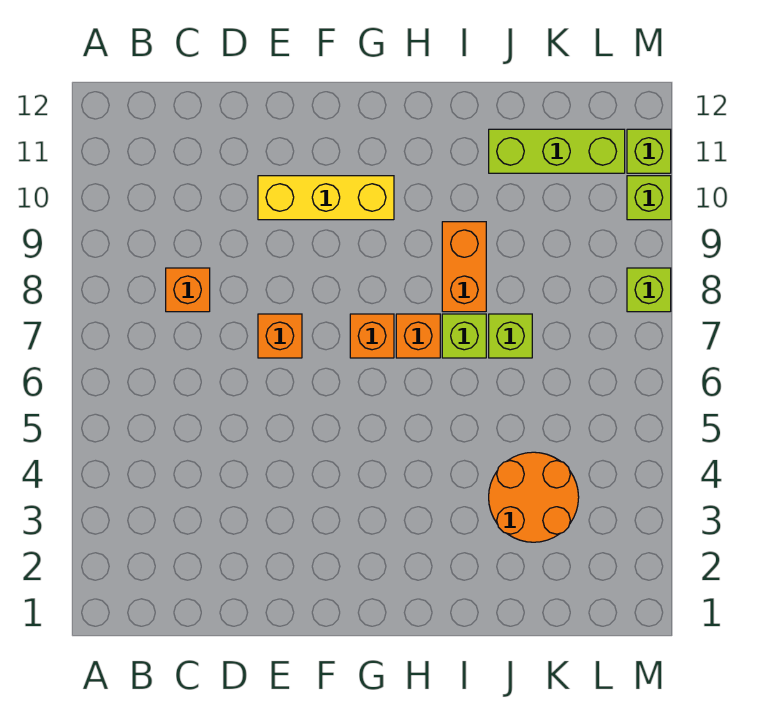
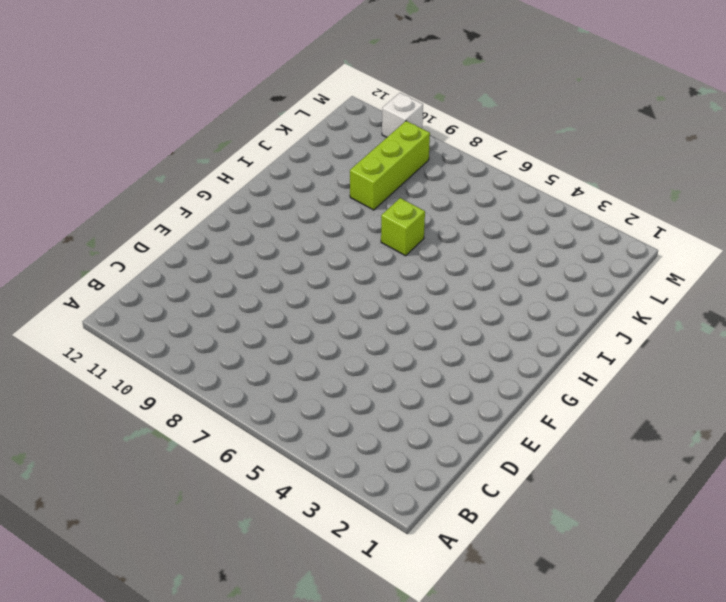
lime 1x3 brick [350,121,430,210] -> lime 1x3 brick moved to [489,129,625,173]
white 1x1 brick [382,93,423,137] -> lime 1x1 brick [627,176,671,220]
none -> orange 1x1 brick [166,268,210,312]
none -> orange 1x1 brick [258,314,302,358]
none -> yellow 1x3 brick [258,176,394,220]

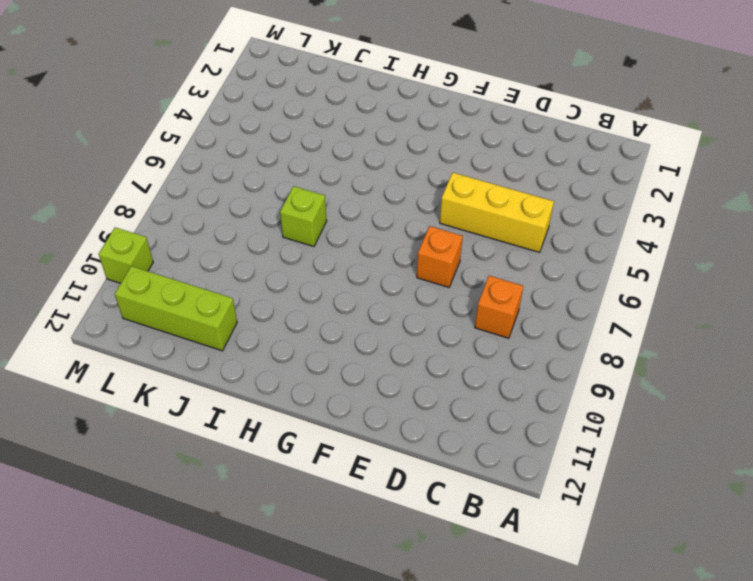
yellow 1x3 brick [440,173,554,252] -> yellow 1x3 brick moved to [258,176,394,220]
none -> orange 1x1 brick [350,314,394,358]
none -> orange 1x1 brick [396,314,440,358]
none -> orange 1x2 brick [442,222,486,312]

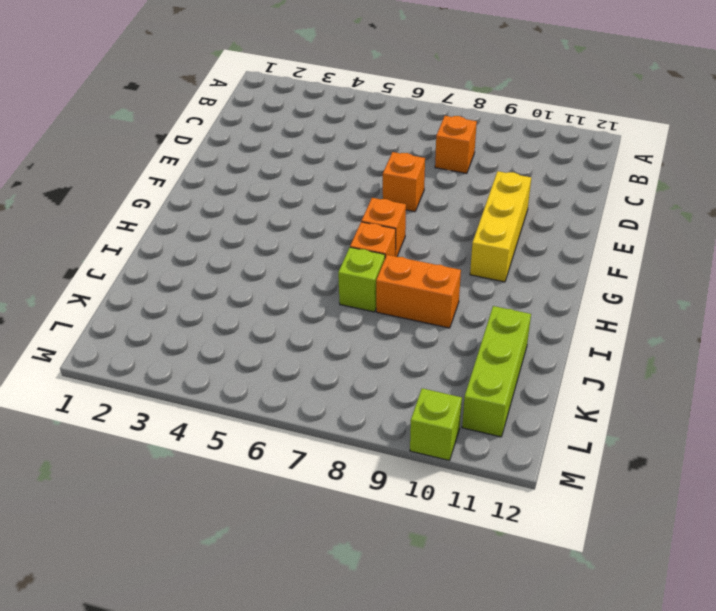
none -> orange 2x2 round brick [489,452,579,542]
none -> lime 1x1 brick [489,314,532,358]
none -> lime 1x1 brick [627,268,671,312]

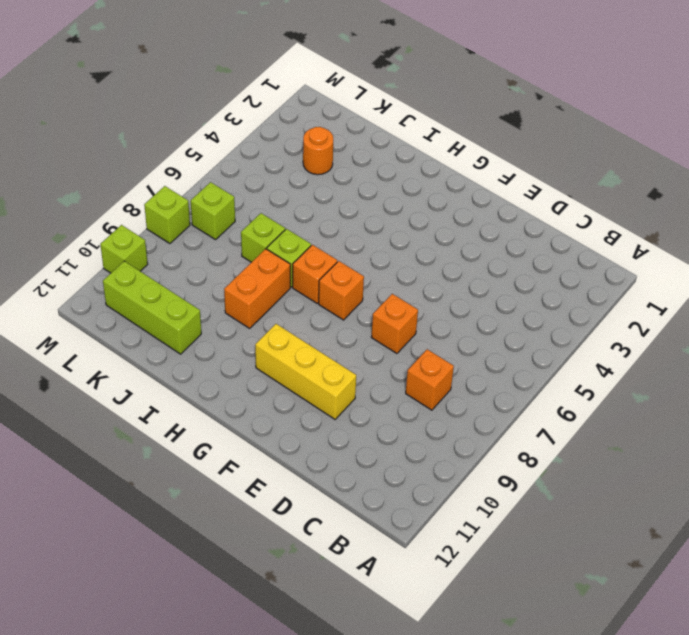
orange 1x1 round brick [303,127,333,175] -> orange 2x2 round brick [489,452,579,542]
lime 1x1 brick [191,182,235,240] -> lime 1x1 brick moved to [627,129,671,173]

